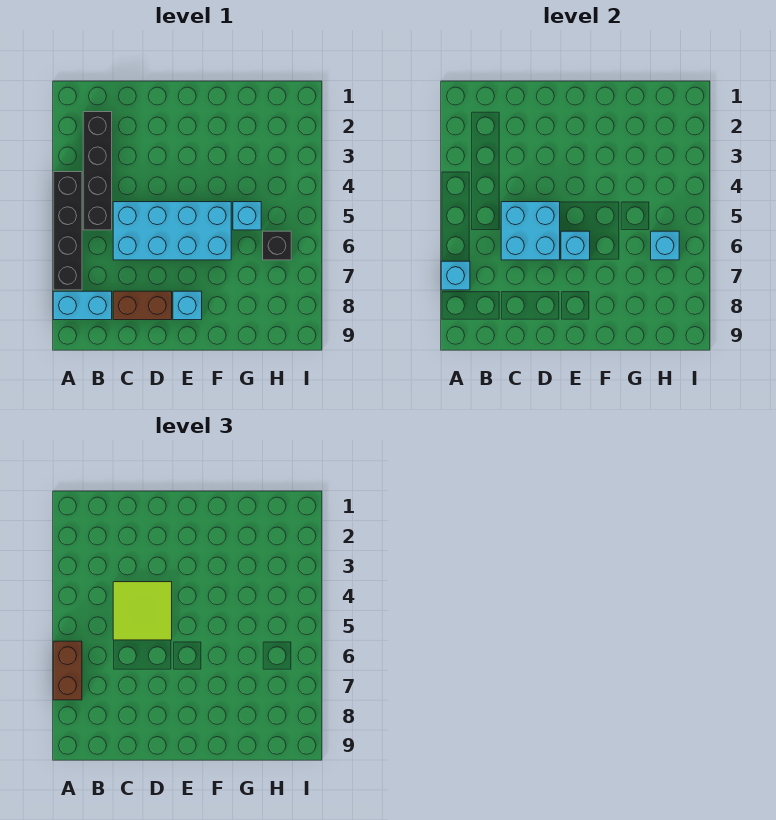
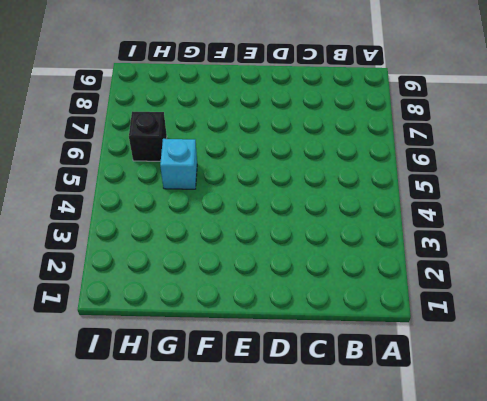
none -> black 1x4 brick [53,172,82,290]
none -> cyan 1x2 brick [53,291,112,320]
none -> black 1x4 brick [83,112,112,230]

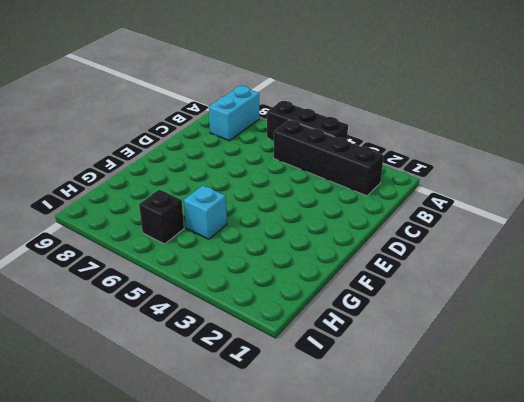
black 1x3 brick [267,101,348,140] -> black 1x4 brick [53,172,82,290]
none -> cyan 2x4 brick [113,202,231,260]
none -> brown 1x2 brick [113,291,172,320]
none -> cyan 1x1 brick [173,291,202,320]

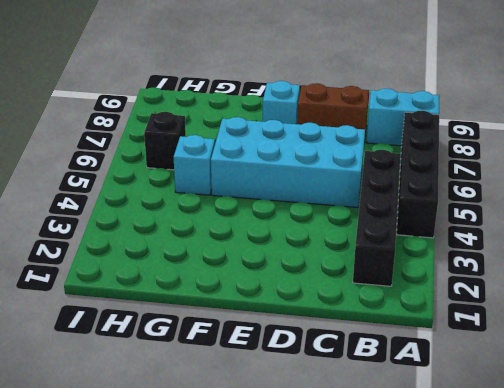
none -> cyan 1x1 brick [441,261,470,290]
none -> cyan 2x2 brick [501,202,560,260]
none -> cyan 1x1 brick [561,231,590,260]

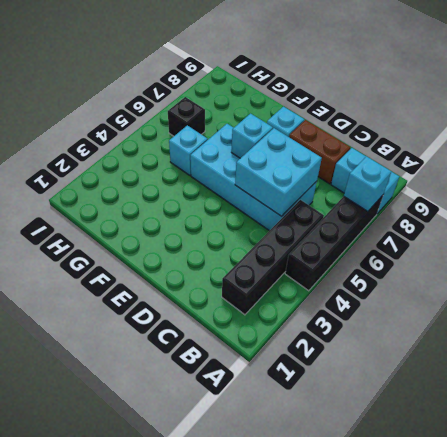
none -> cyan 1x1 brick [651,231,679,260]
none -> brown 1x2 brick [53,641,82,700]
none -> lime 2x2 tile [113,582,172,640]

